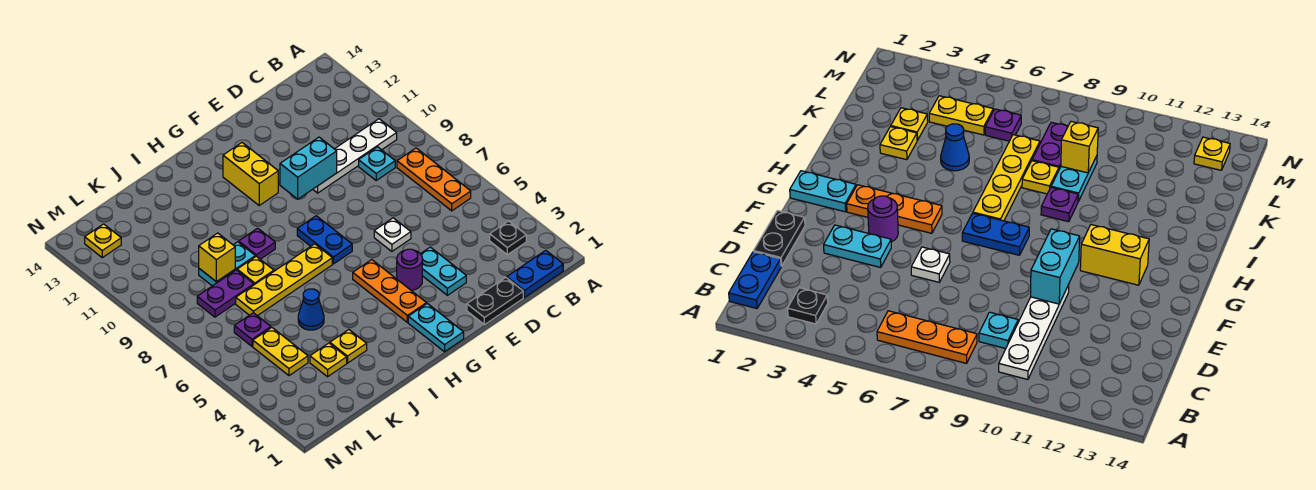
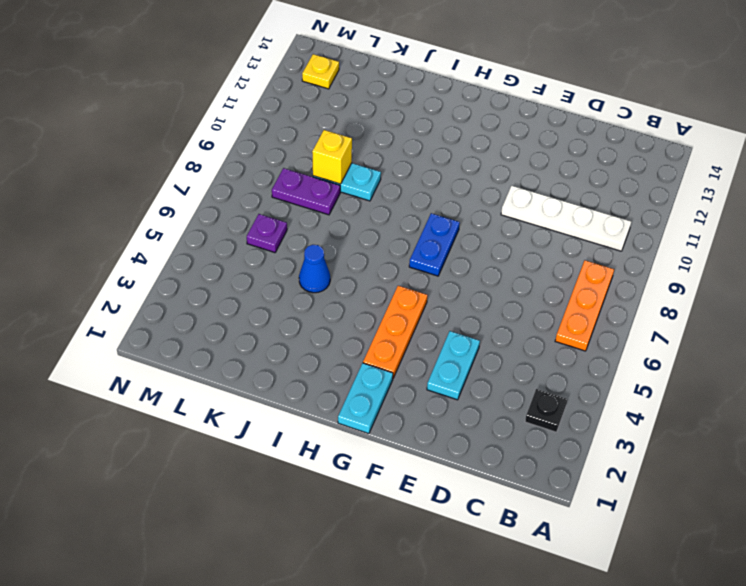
none -> blue 1x2 plate [507,250,563,297]
none -> cyan 1x1 plate [359,147,395,180]
none -> black 1x2 plate [467,277,523,325]

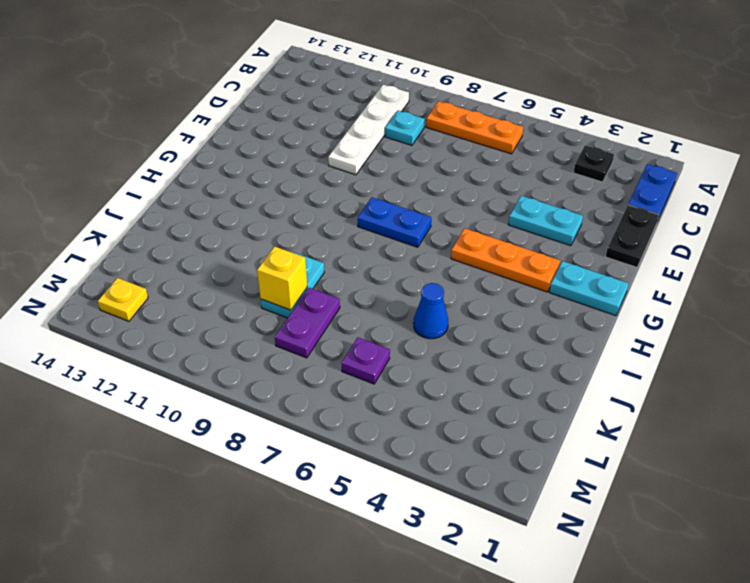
none -> white 1x1 plate [374,218,411,251]
none -> purple 1x1 round brick [397,249,422,291]
none -> yellow 1x2 brick [223,143,278,205]

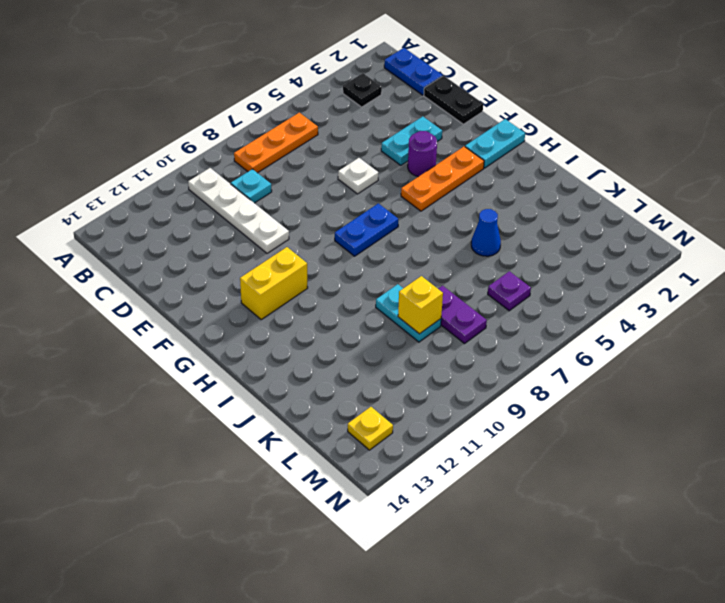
none -> yellow 1x4 plate [236,244,332,316]
none -> purple 1x1 plate [239,228,275,259]
none -> yellow 1x1 plate [330,330,367,363]

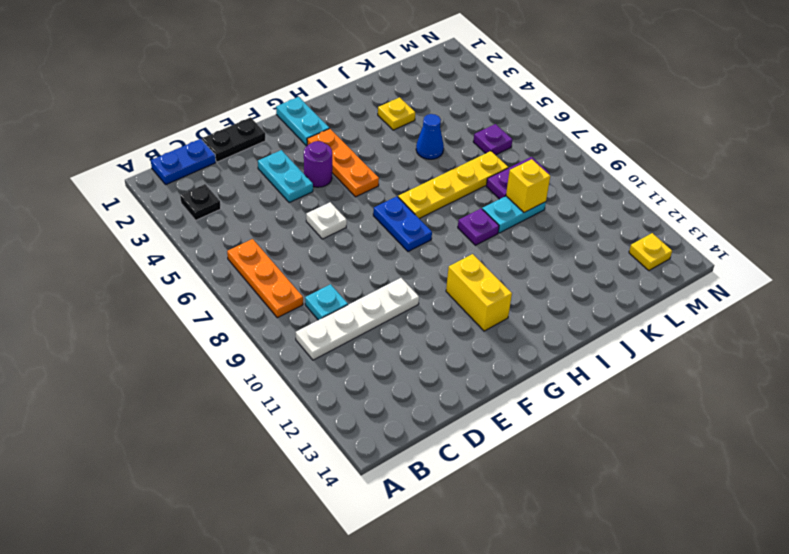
none -> yellow 1x1 plate [237,256,274,285]
none -> yellow 1x1 plate [310,343,347,377]
none -> yellow 1x2 plate [253,327,308,376]

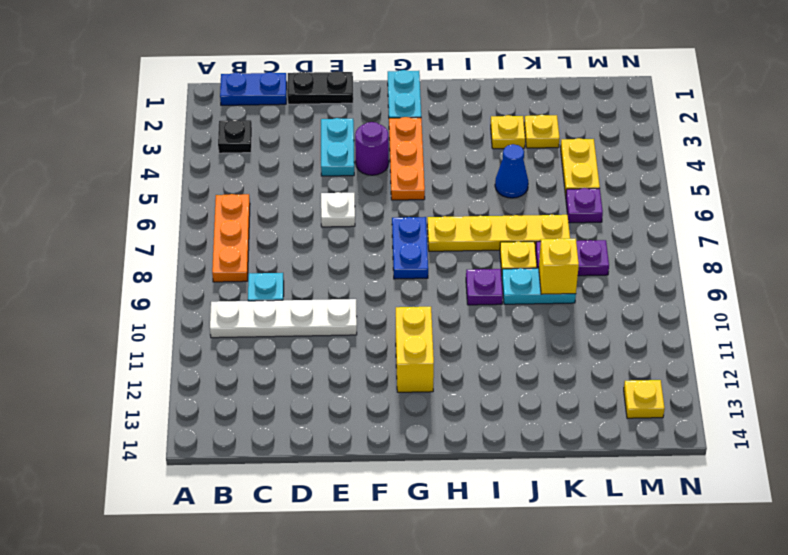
none -> cyan 1x2 brick [280,137,337,199]

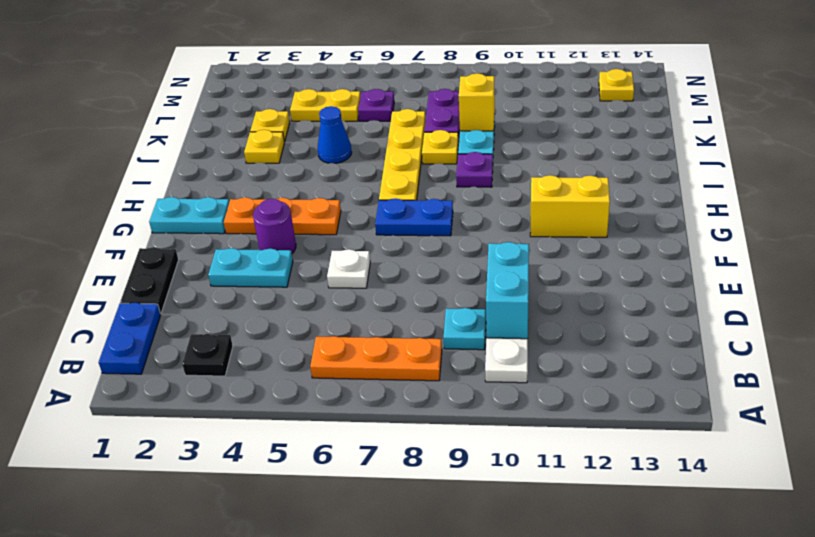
cyan 1x2 brick [486,242,529,339] -> cyan 1x2 brick moved to [280,137,337,199]

